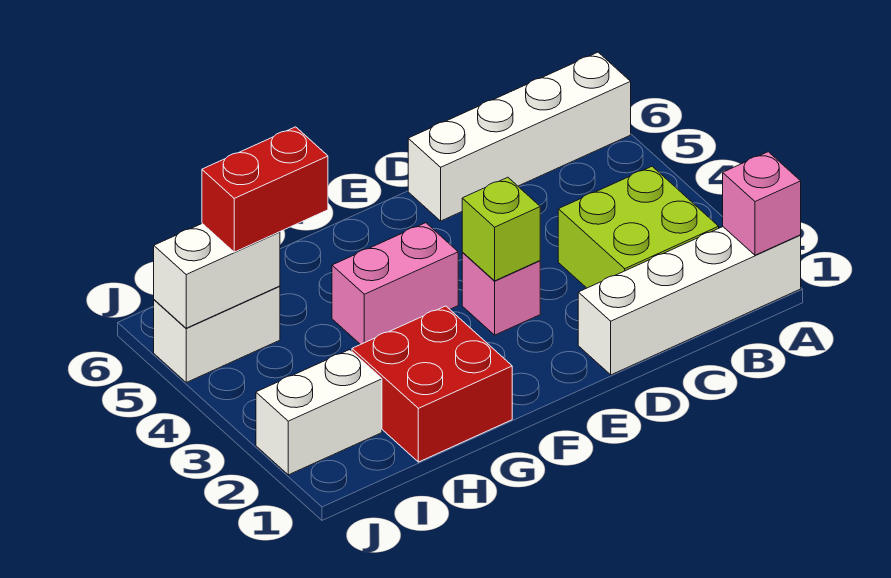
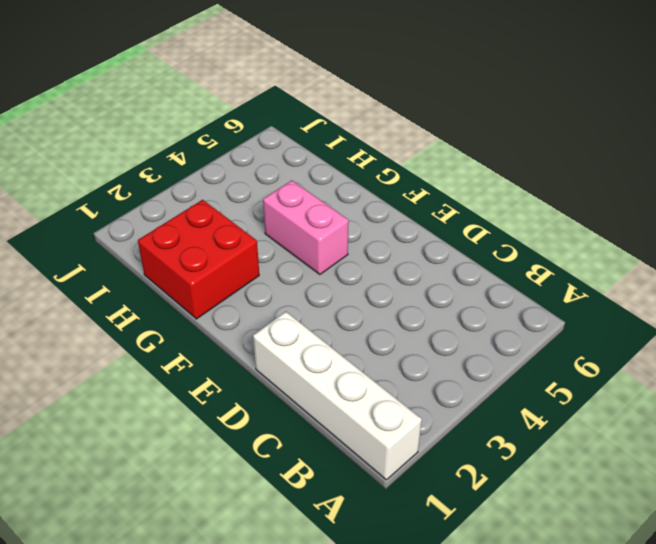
none -> white 1x4 brick [408,52,631,221]
none -> lime 2x2 brick [558,166,719,288]
none -> pink 1x1 brick [462,253,540,335]

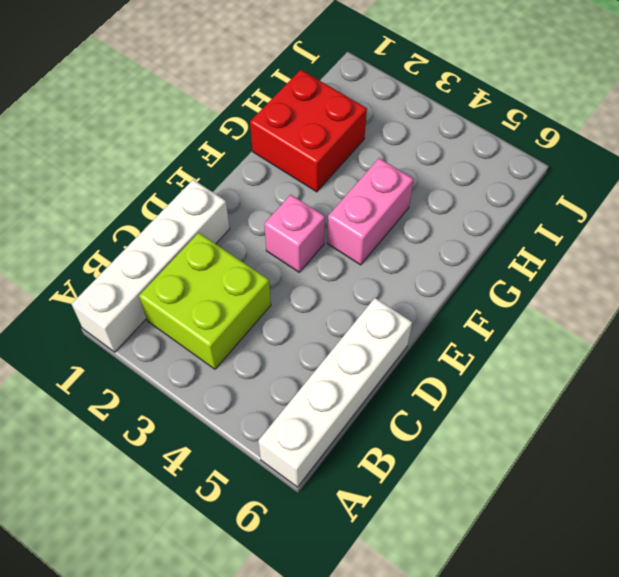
none -> white 1x2 brick [256,350,382,475]
none -> white 1x2 brick [154,286,280,382]
none -> pink 1x1 brick [723,152,801,255]

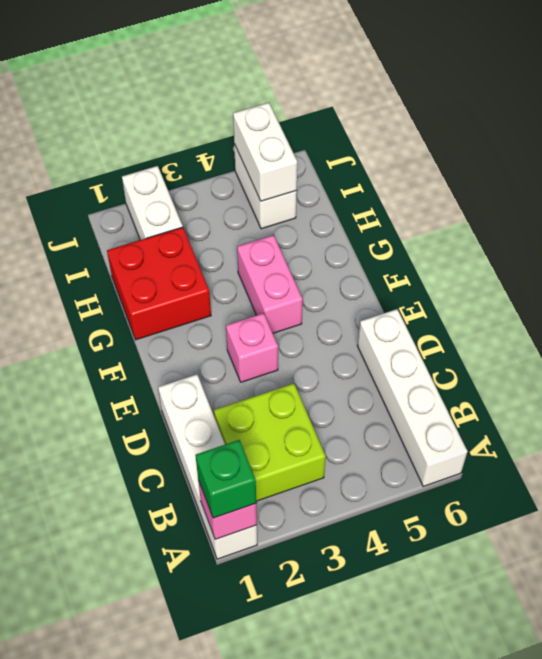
green 1x1 brick [196,440,256,518] -> none
none -> lime 1x1 brick [462,177,540,281]
none -> red 1x2 brick [202,127,328,252]

